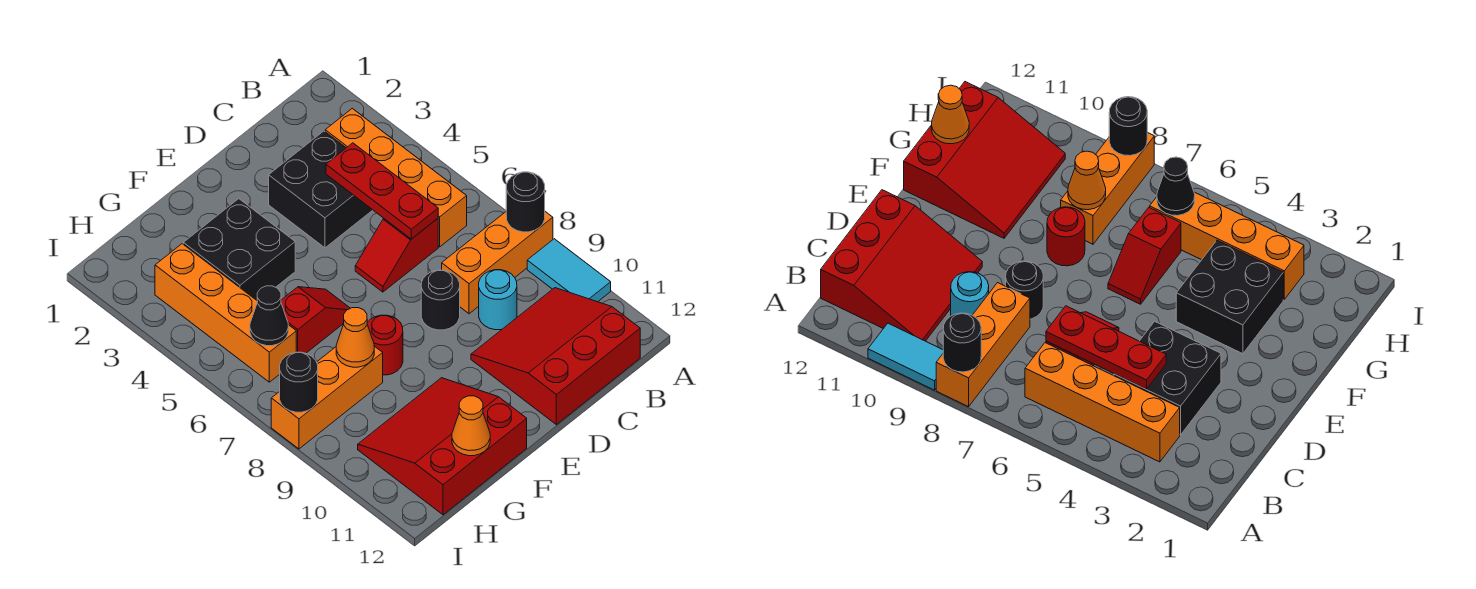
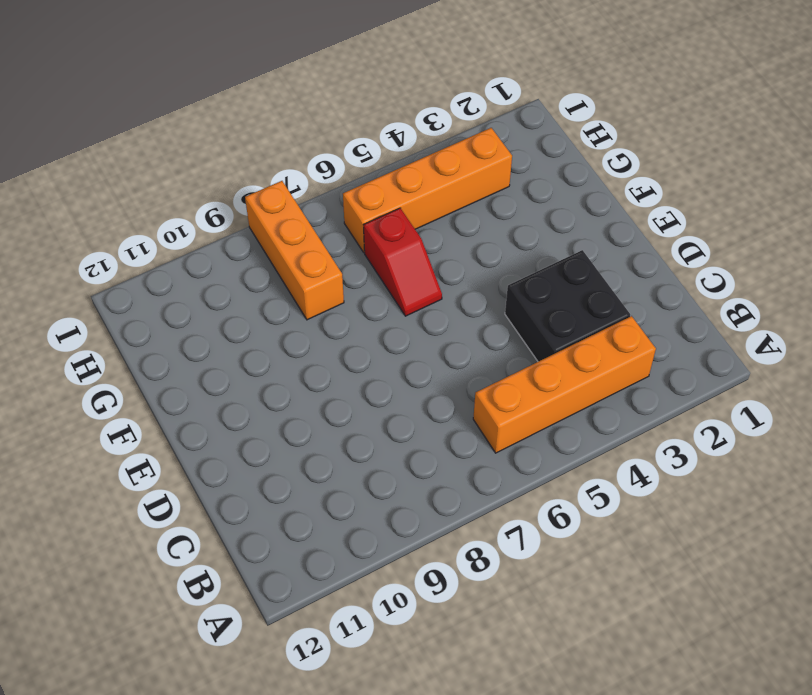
none -> orange 1x3 brick [442,212,553,314]
none -> cyan 1x2 tile [527,239,611,302]
none -> red 3x3 slope [471,288,640,425]

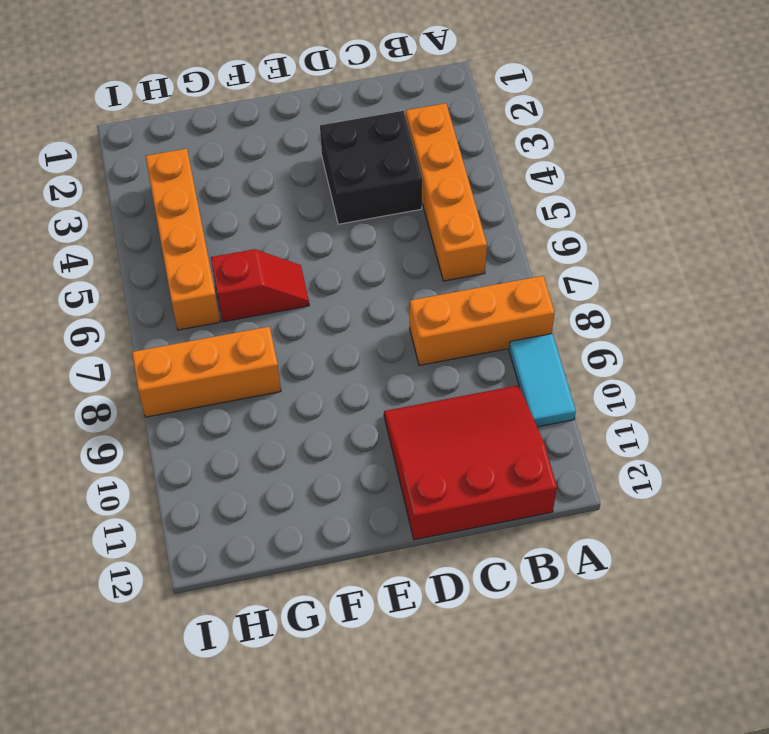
none -> red 1x2 slope [355,218,438,292]
none -> cyan 1x1 round brick [479,270,517,330]
none -> black 1x1 round brick [421,270,460,330]

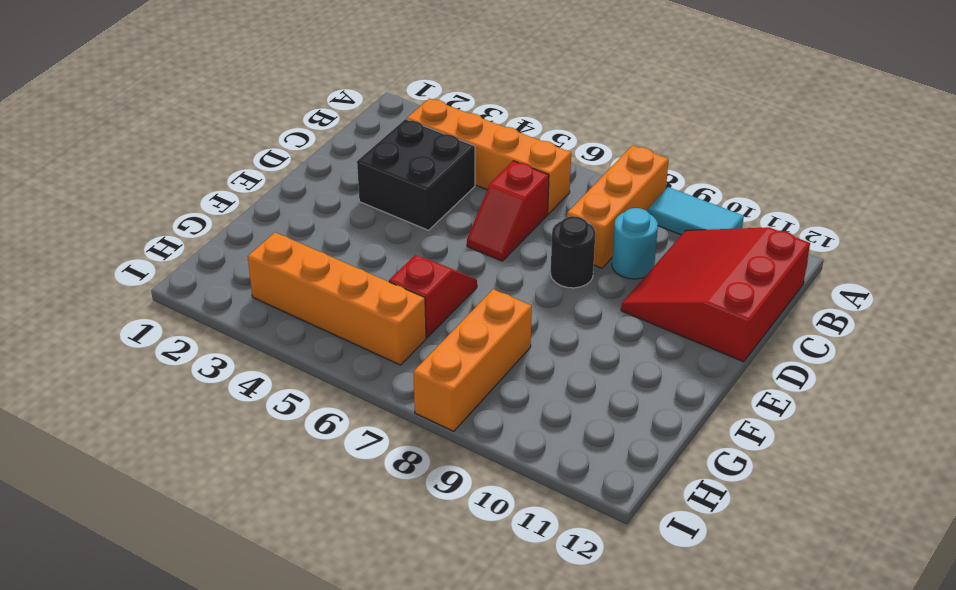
none -> black 2x2 brick [183,199,295,300]
none -> red 1x1 round brick [367,315,403,375]
none -> red 3x3 slope [358,378,527,515]

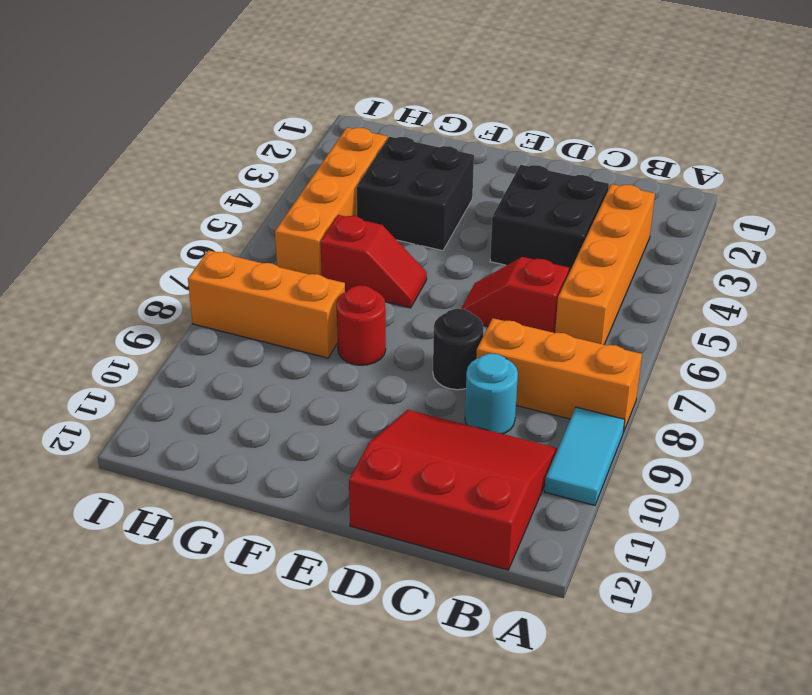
none -> red 3x3 slope [358,378,527,515]
none -> black 1x1 round brick [506,172,545,232]
none -> red 1x3 plate [326,143,438,239]

